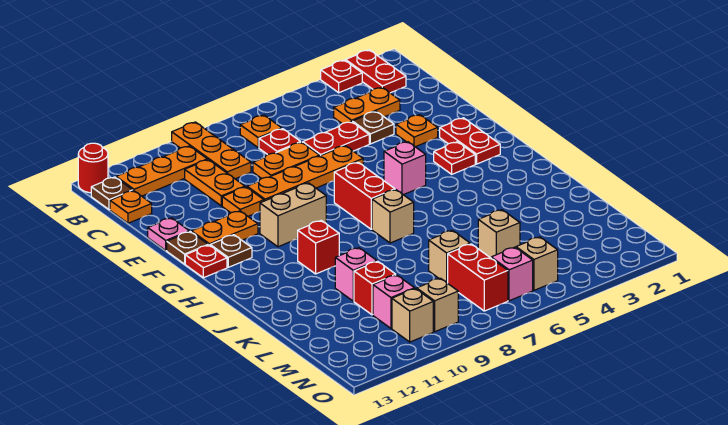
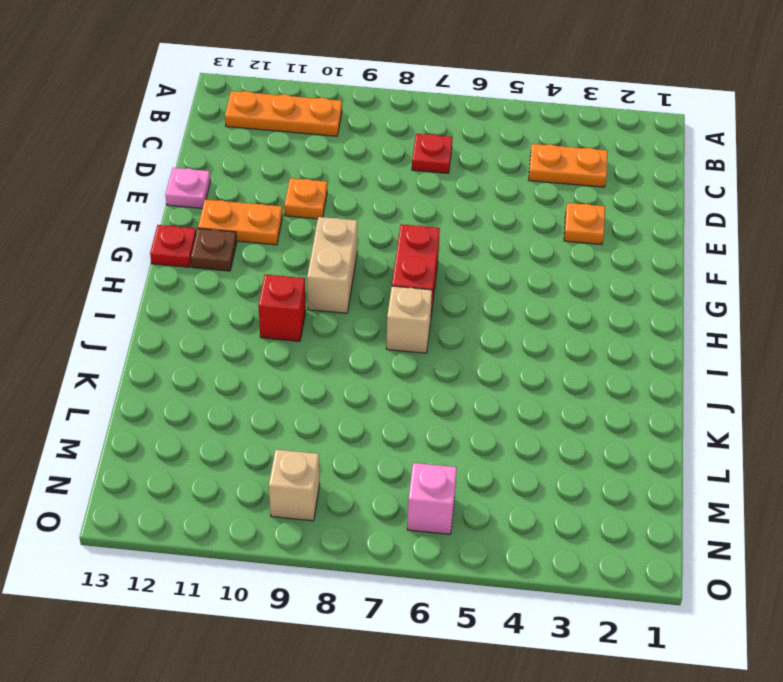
tan 1x2 brick [307,217,357,313] -> tan 1x2 brick turned to [260,183,326,247]
none -> red 1x2 plate [346,50,406,93]
none -> red 1x1 plate [321,60,362,93]
none -> orange 1x3 plate [172,122,251,179]
none -> red 1x1 round brick [78,143,108,193]

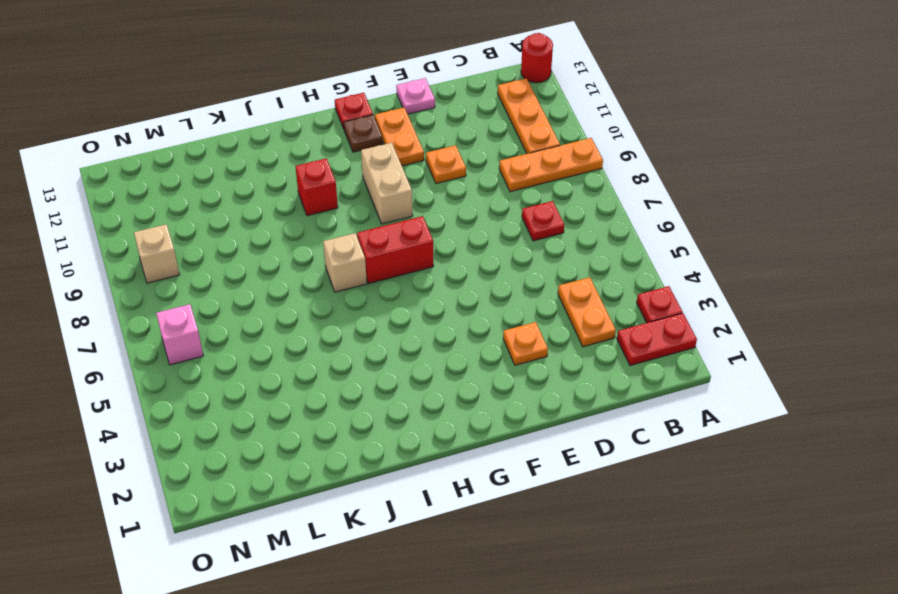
none -> orange 1x1 plate [240,115,282,148]
none -> brown 1x1 plate [91,177,133,210]
none -> orange 1x2 plate [185,160,245,206]
none -> orange 1x1 plate [110,191,152,223]

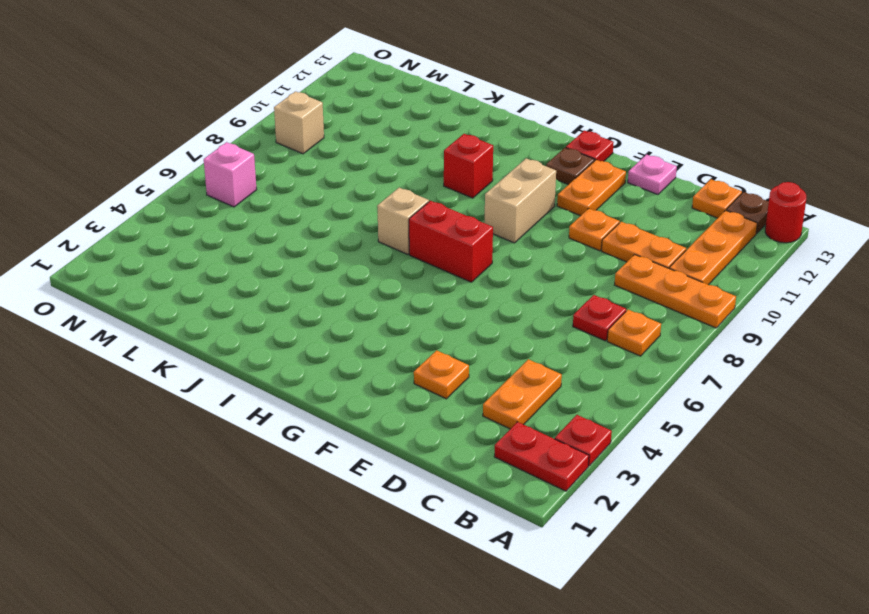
none -> brown 1x1 plate [352,111,394,144]
none -> red 1x2 plate [303,122,369,156]
none -> orange 1x2 plate [253,142,320,179]
none -> orange 1x4 plate [247,146,363,201]

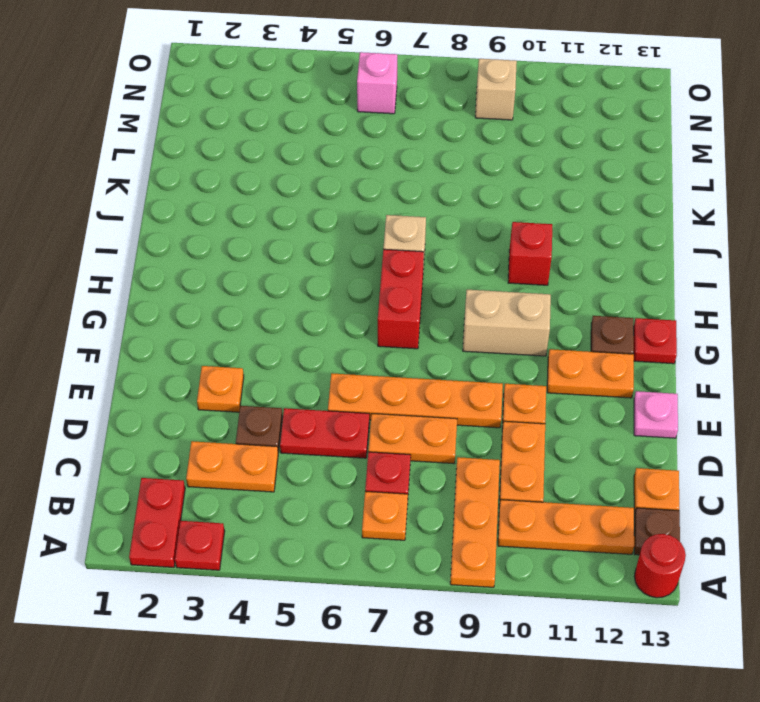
none -> red 1x2 plate [440,118,500,164]
none -> brown 1x1 plate [167,232,208,264]
none -> red 1x1 plate [434,142,475,174]
none -> pink 1x1 brick [384,142,426,195]

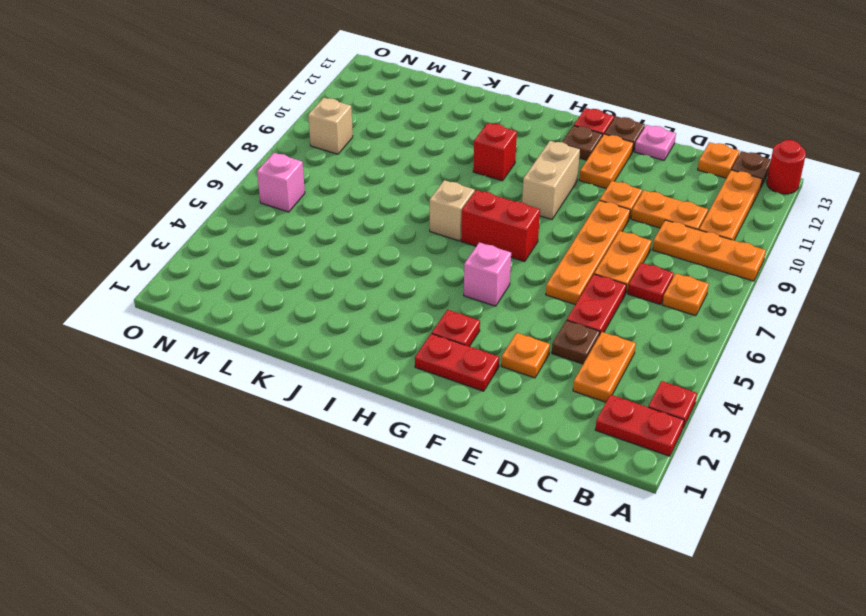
none -> pink 1x1 brick [335,248,377,301]
none -> tan 1x1 brick [478,210,520,258]
none -> tan 1x1 brick [429,230,470,283]
none -> red 1x1 brick [354,261,396,315]

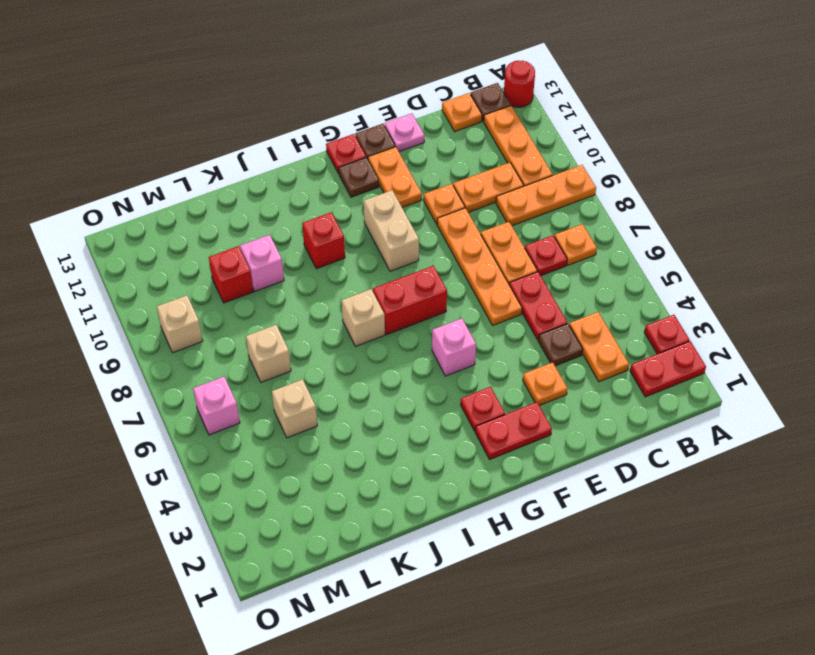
none -> red 1x2 brick [448,244,508,311]
none -> pink 1x1 brick [373,275,415,328]
none -> tan 1x1 brick [516,237,558,290]
none -> tan 1x1 brick [392,289,433,342]

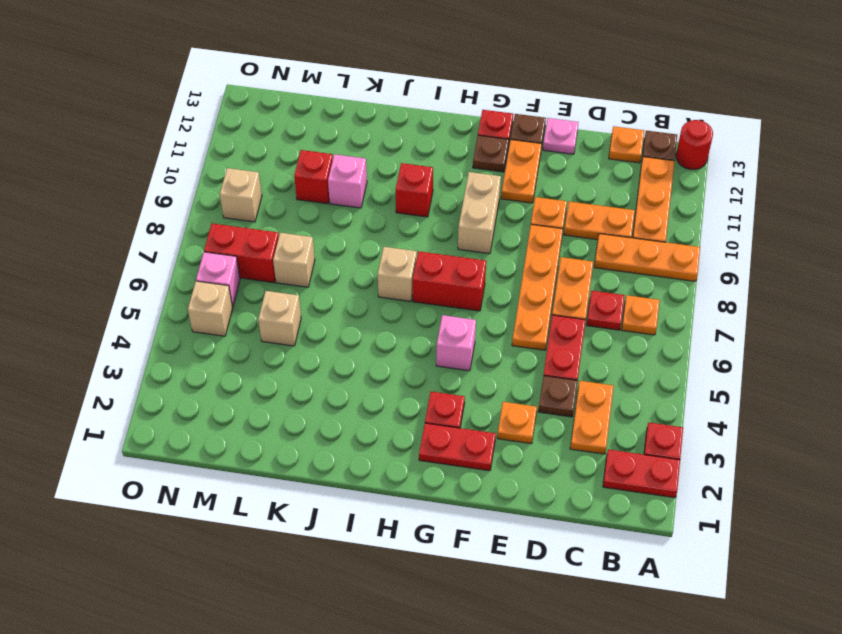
none -> pink 1x1 brick [373,275,415,328]
none -> tan 1x1 brick [392,289,433,342]

